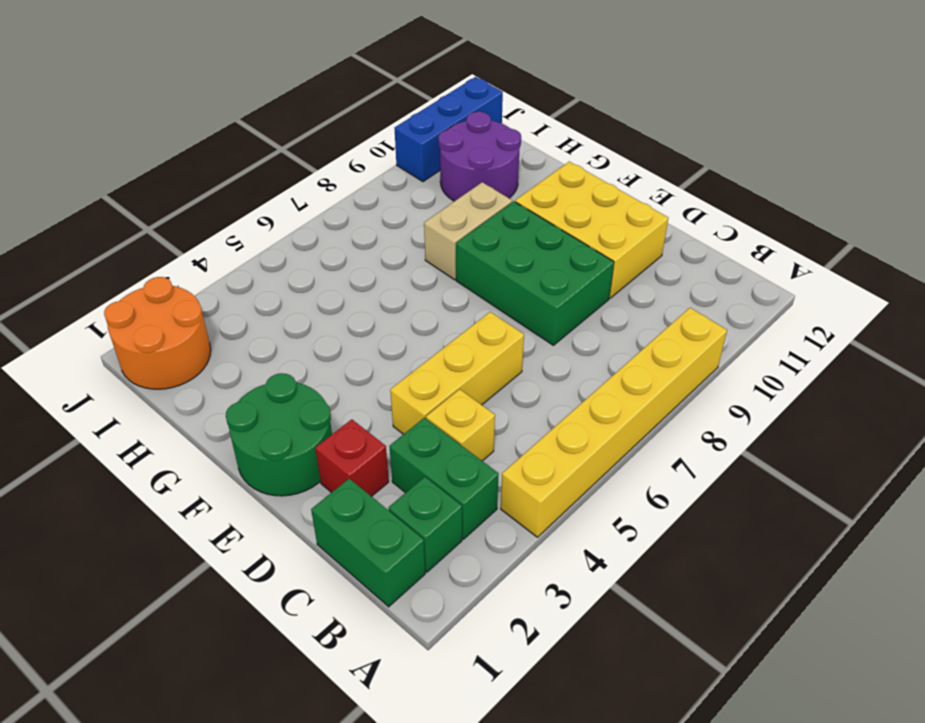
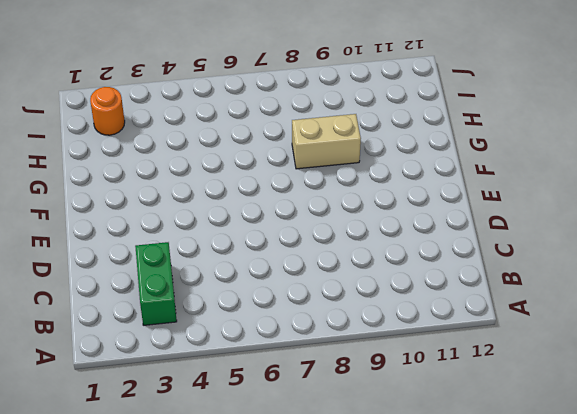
orange 1x1 round brick [90,87,125,135] -> orange 2x2 round brick [104,277,211,389]
none -> yellow 1x6 brick [501,308,727,537]
none -> green 1x2 brick [311,478,425,607]
none -> green 1x1 brick [389,477,462,572]

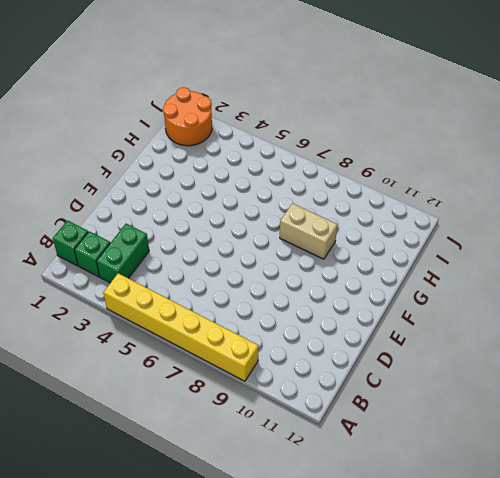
green 1x1 brick [53,220,88,266] -> green 1x2 brick [311,478,425,607]
none -> yellow 1x1 brick [426,389,495,461]
none -> red 1x1 brick [315,419,389,497]
none -> yellow 1x3 brick [390,312,524,434]

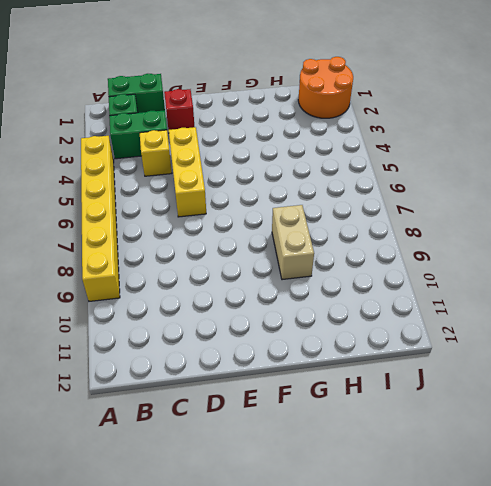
none -> green 2x3 brick [456,202,614,345]
none -> yellow 2x3 brick [515,162,668,298]
none -> green 2x2 round brick [226,373,332,496]

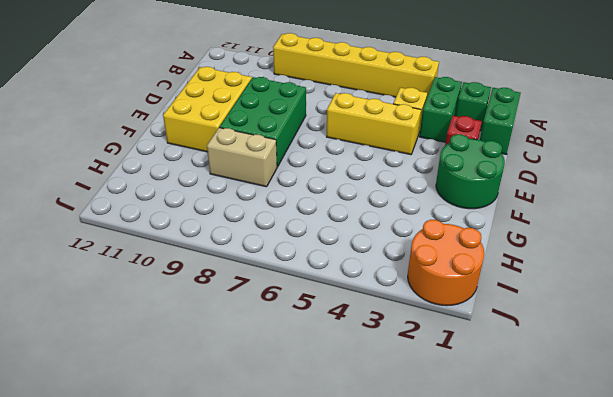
none -> purple 2x2 round brick [438,112,521,201]
none -> blue 1x3 brick [395,77,503,182]

